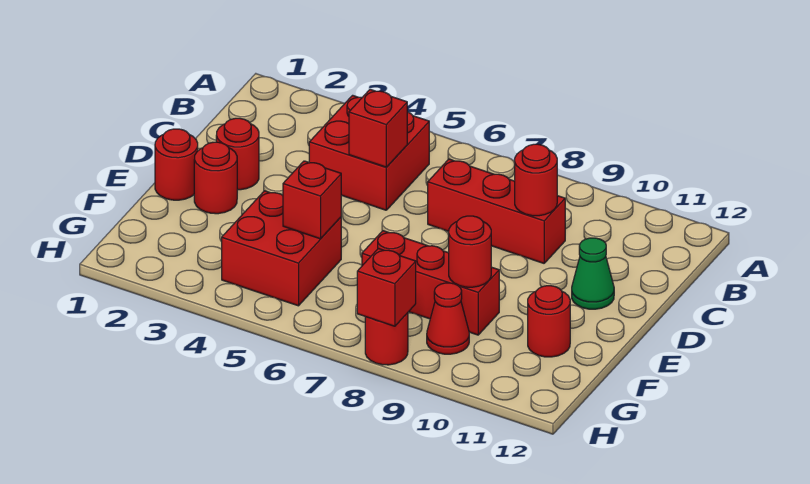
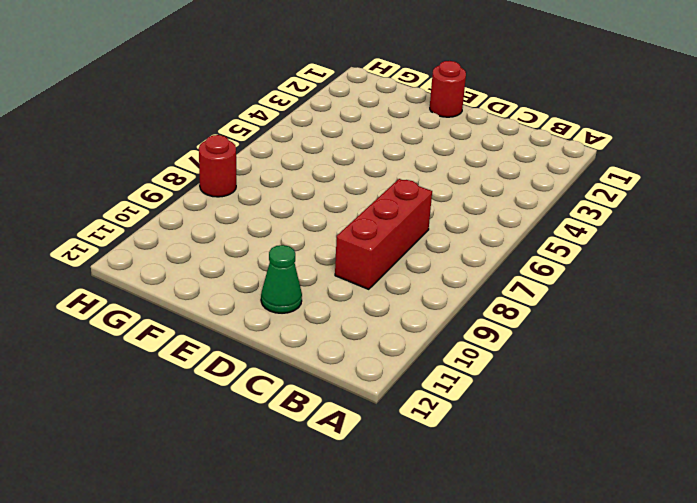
none -> red 2x2 brick [309,95,429,210]
none -> red 1x1 round brick [216,118,259,190]
none -> red 1x1 round brick [194,142,237,214]

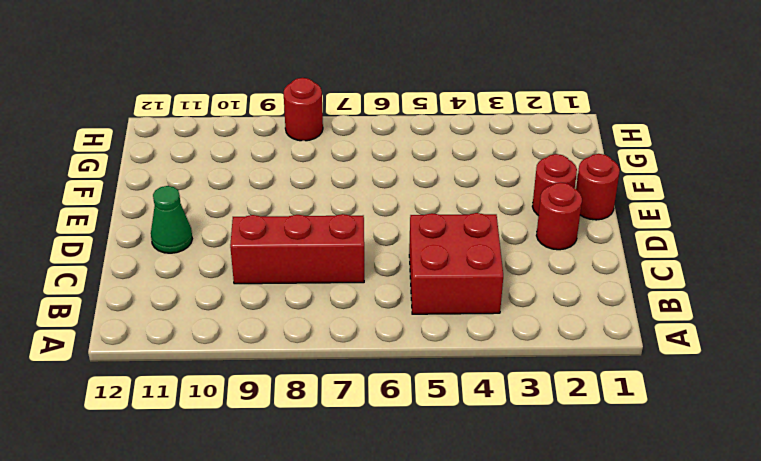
none -> red 2x2 brick [222,191,341,306]
none -> red 1x3 brick [362,231,499,335]
none -> red 1x1 round brick [528,286,570,357]

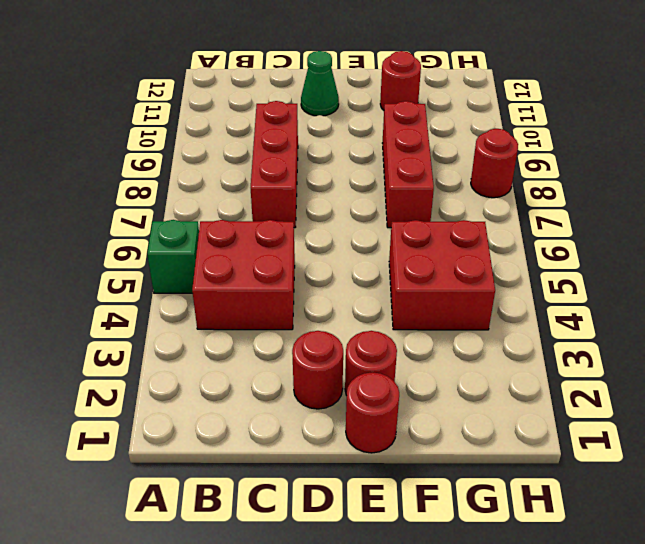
green 1x1 brick [147,220,199,293] -> none
none -> red 1x1 cone [427,283,469,354]
none -> red 1x1 brick [349,89,407,167]
none -> red 1x1 round brick [515,144,557,216]

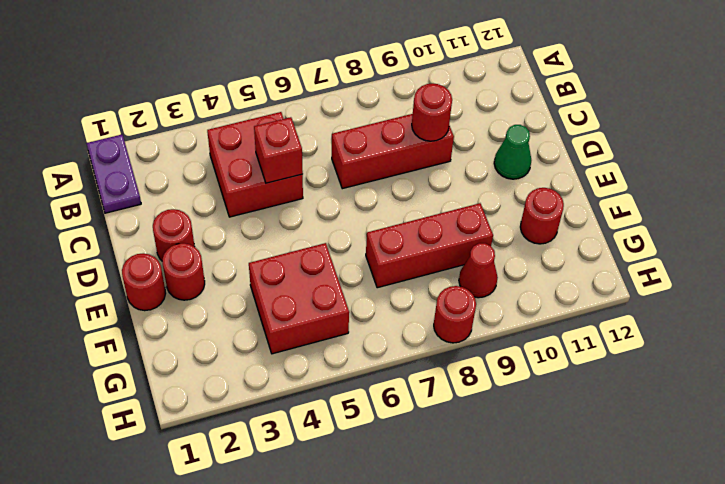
purple 1x2 plate [86,135,141,213] -> none
none -> red 1x1 brick [283,161,341,239]
none -> red 1x1 round brick [449,216,491,287]
none -> red 1x1 brick [357,249,416,326]

